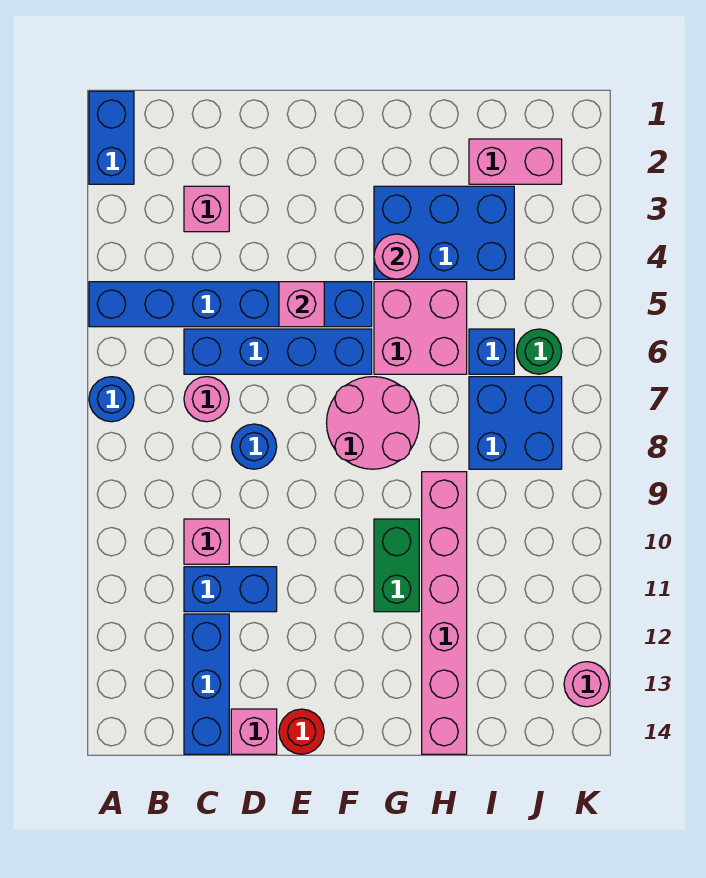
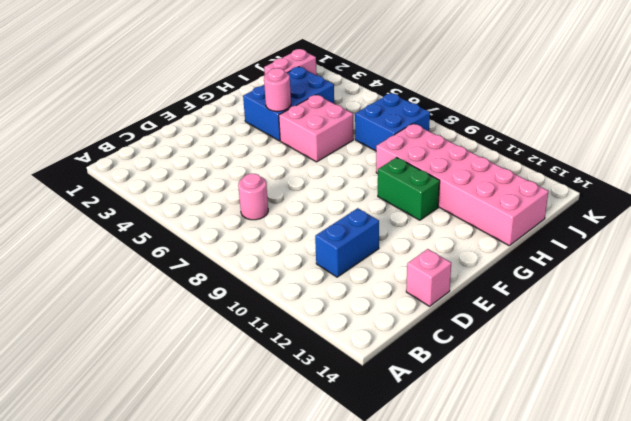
pink 2x6 brick [376,124,548,246] -> pink 1x6 brick [422,472,467,754]
none -> blue 1x2 brick [89,91,134,184]
none -> blue 1x6 brick [89,282,372,327]
none -> blue 1x1 round brick [89,377,134,422]

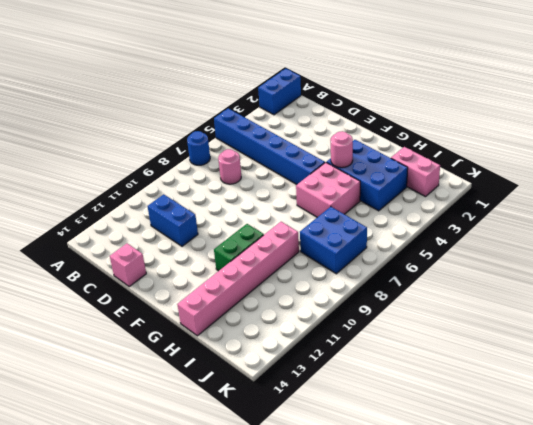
none -> pink 1x1 brick [184,186,229,232]
none -> blue 1x4 brick [184,329,372,374]
none -> pink 1x1 brick [184,519,229,564]

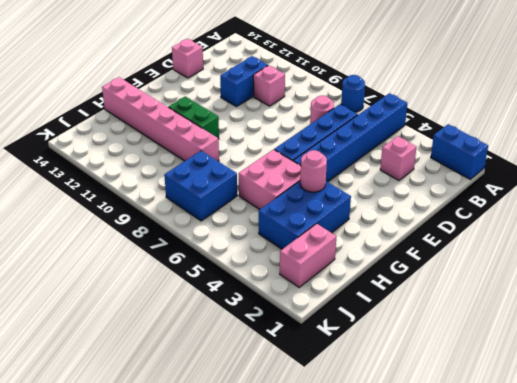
none -> blue 1x3 brick [184,614,229,754]
none -> blue 1x1 round brick [231,424,277,469]
none -> red 1x1 round brick [279,709,324,754]

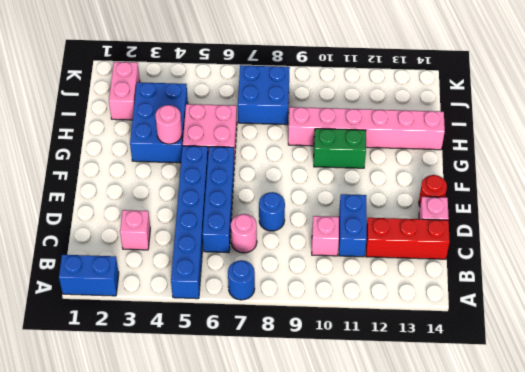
red 1x3 brick [366,218,450,259] -> blue 1x3 brick [184,614,229,754]
none -> pink 2x2 round brick [327,377,419,469]
none -> blue 1x1 brick [469,329,514,374]
none -> green 1x1 round brick [517,329,562,374]

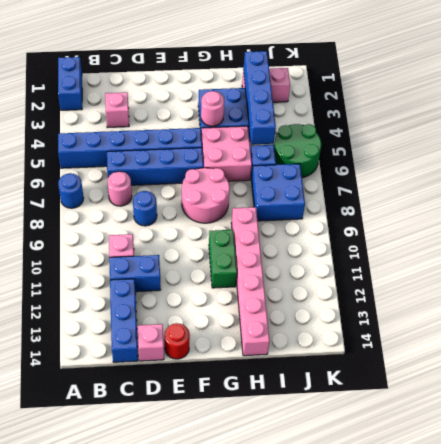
blue 1x4 brick [243,51,276,145] -> none
green 2x2 round brick [274,124,321,178] -> green 1x1 round brick [517,329,562,374]
none -> pink 1x1 round brick [564,662,609,707]
none -> pink 1x1 brick [279,282,324,327]

